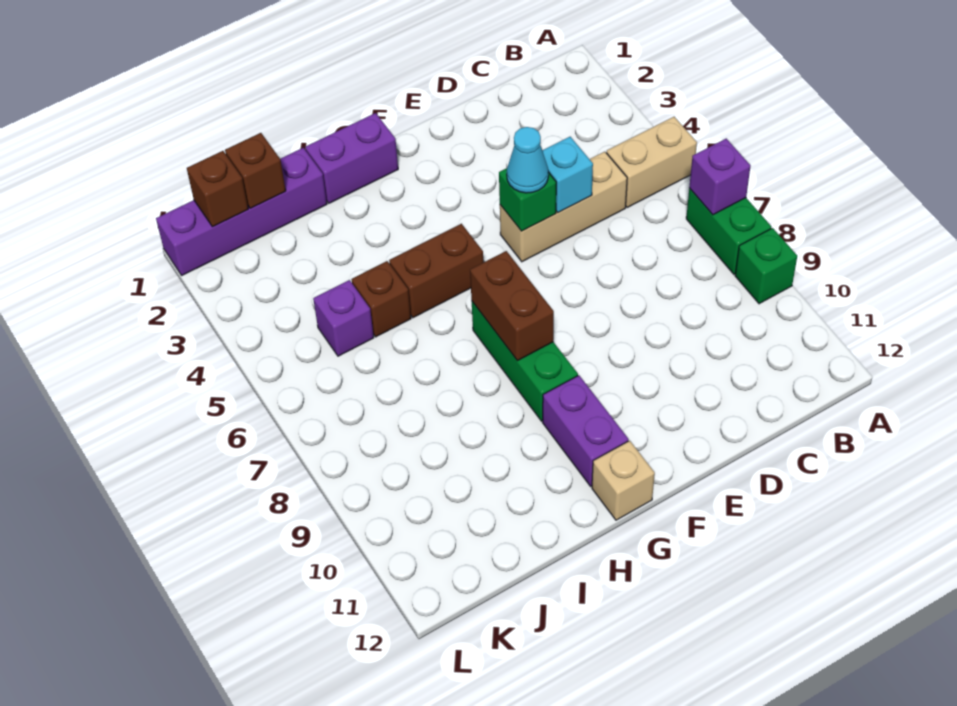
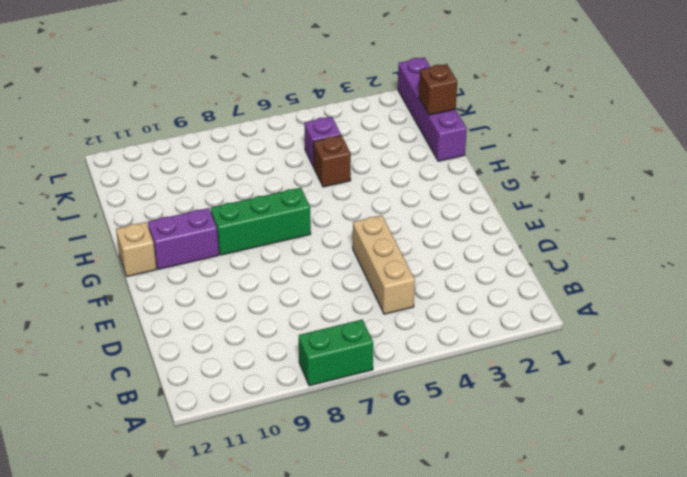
none -> tan 1x2 brick [606,117,697,208]
none -> green 1x1 brick [735,228,797,304]
none -> purple 1x2 brick [305,113,398,203]

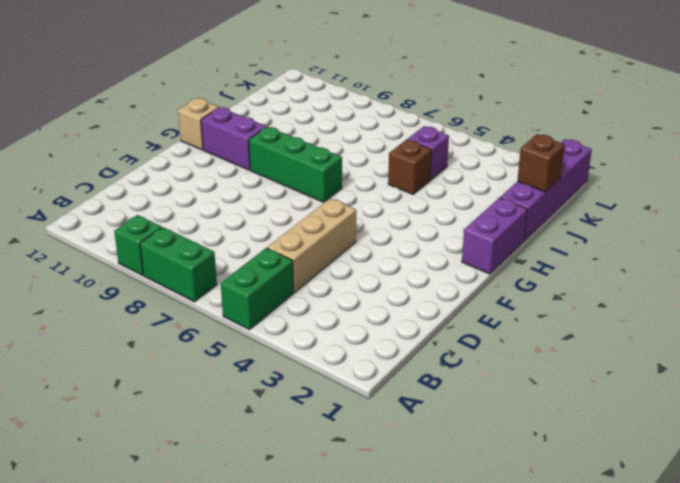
green 1x2 brick [221,248,294,330] -> tan 1x2 brick [606,117,697,208]
none -> brown 1x2 brick [389,224,483,318]
none -> purple 1x1 brick [689,139,750,215]
none -> cyan 1x1 brick [542,137,593,213]

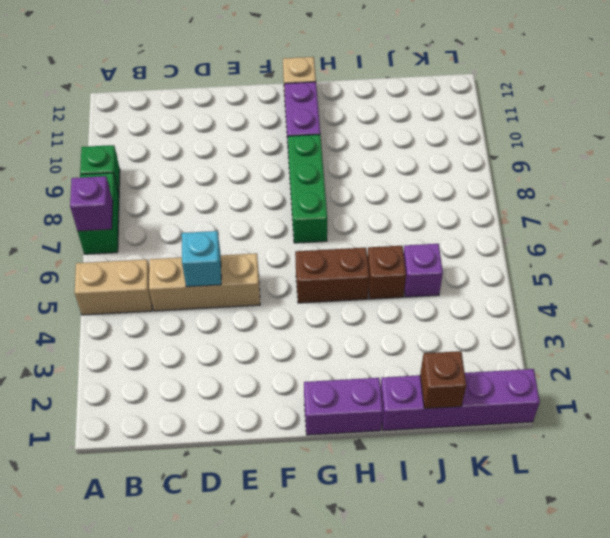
none -> green 1x1 brick [499,168,556,231]
none -> brown 1x2 brick [470,251,554,361]
none -> brown 1x1 brick [187,151,248,227]

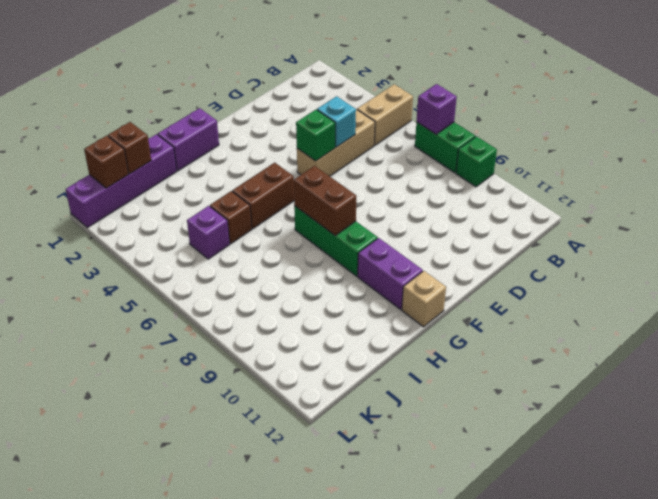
none -> cyan 1x1 cone [507,127,548,193]

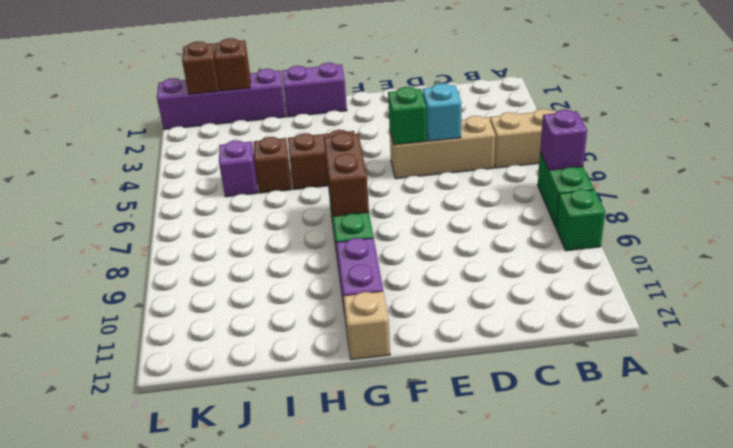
none -> cyan 1x1 cone [507,127,548,193]

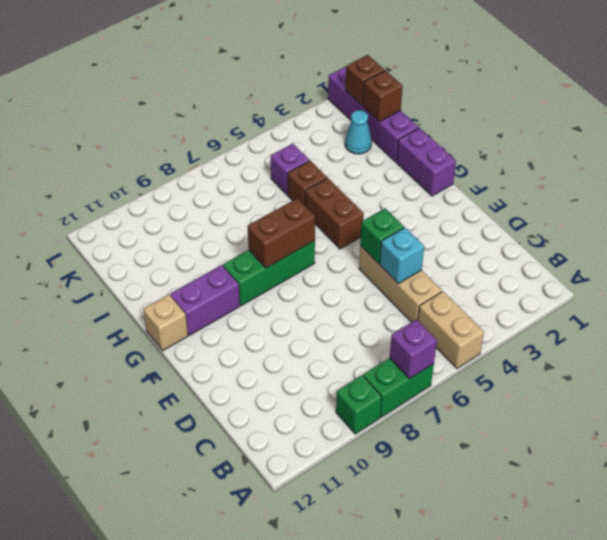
cyan 1x1 cone [345,110,372,154] -> cyan 1x1 cone moved to [507,127,548,193]

